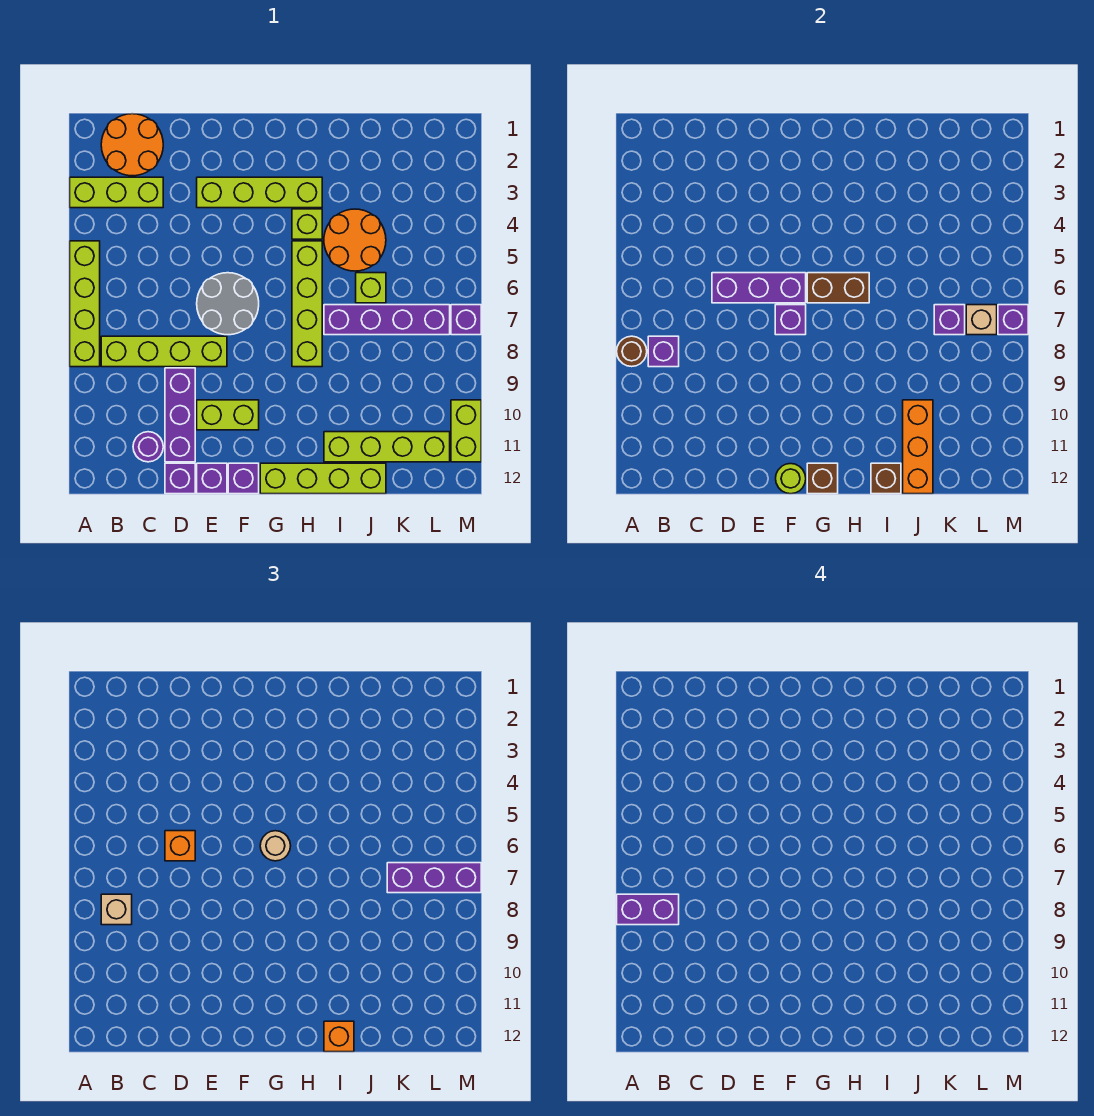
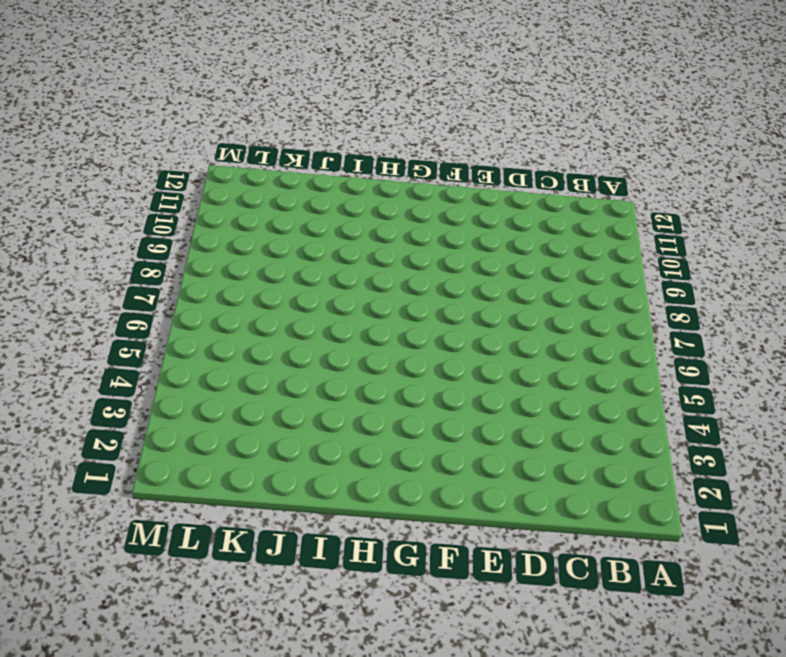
none -> lime 1x3 brick [70,177,163,208]
none -> lime 1x4 brick [70,241,100,367]
none -> orange 2x2 round brick [101,114,163,176]
none -> lime 1x4 brick [101,336,227,367]

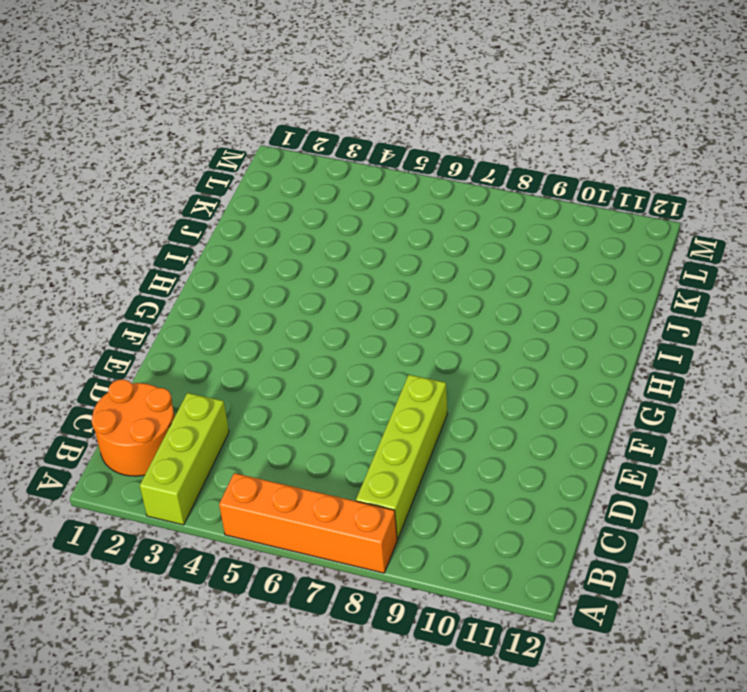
orange 1x4 brick [219,473,397,573] -> lime 1x4 brick [70,241,100,367]
none -> purple 1x1 round brick [133,432,163,462]
none -> purple 1x3 brick [165,368,195,462]
none -> purple 1x1 brick [165,463,195,494]
none -> lime 1x4 brick [197,177,322,208]

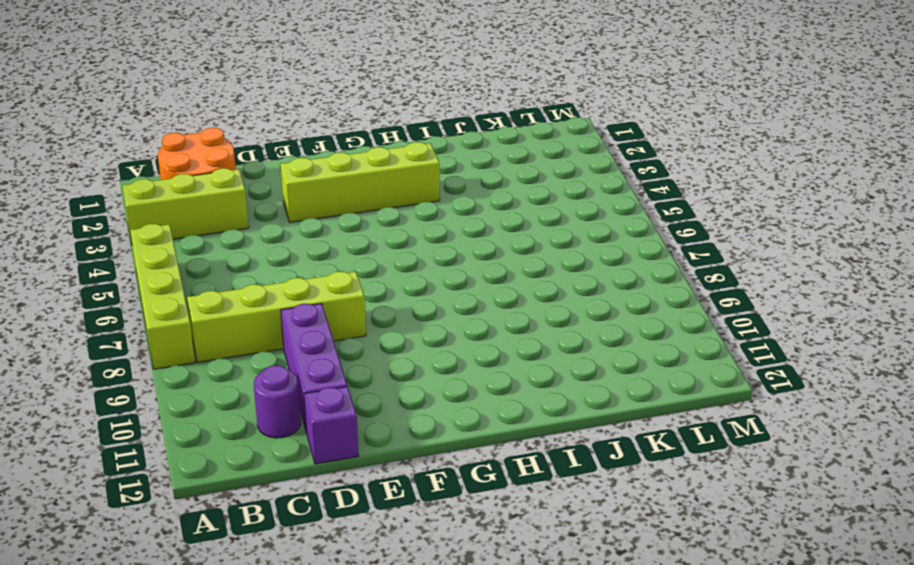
none -> grey 2x2 round brick [197,273,259,335]
none -> lime 1x2 brick [197,400,259,430]
none -> purple 1x1 brick [197,463,227,494]
none -> purple 1x1 brick [228,463,259,494]

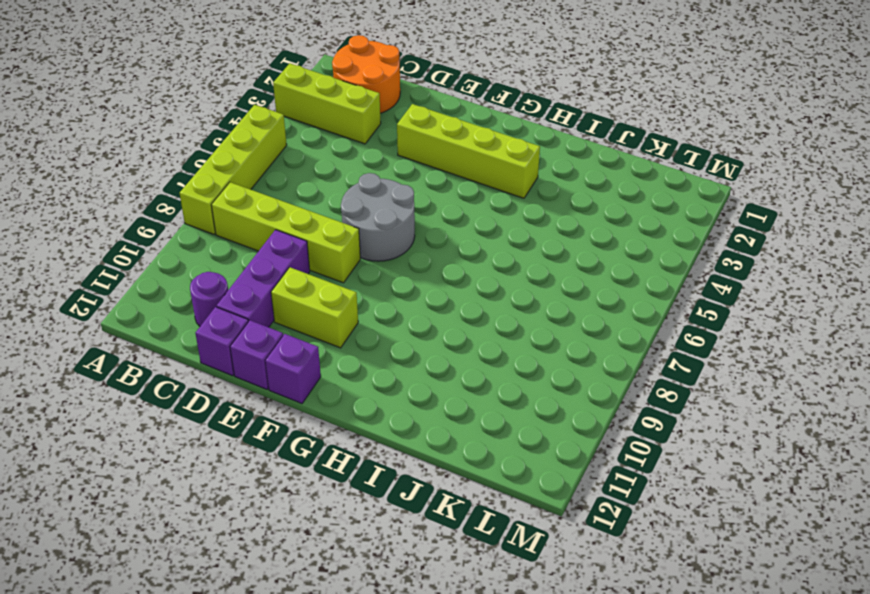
none -> lime 1x4 brick [260,463,386,494]
none -> lime 1x1 brick [292,209,322,239]
none -> lime 1x4 brick [292,241,322,367]
none -> orange 2x2 round brick [324,209,386,271]

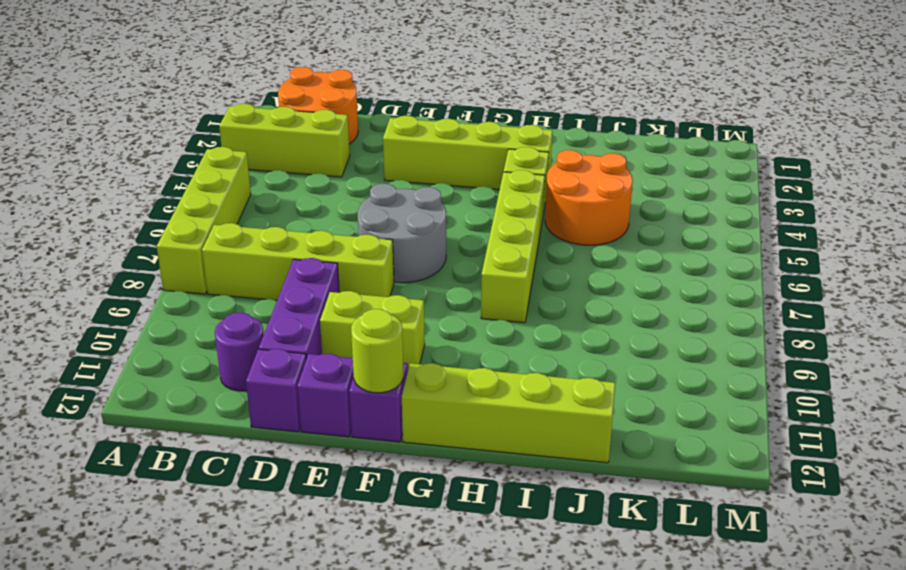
none -> purple 1x4 brick [324,305,450,335]
none -> lime 1x4 brick [324,432,450,462]
none -> lime 1x1 brick [356,273,386,303]
none -> purple 1x1 brick [451,305,481,335]

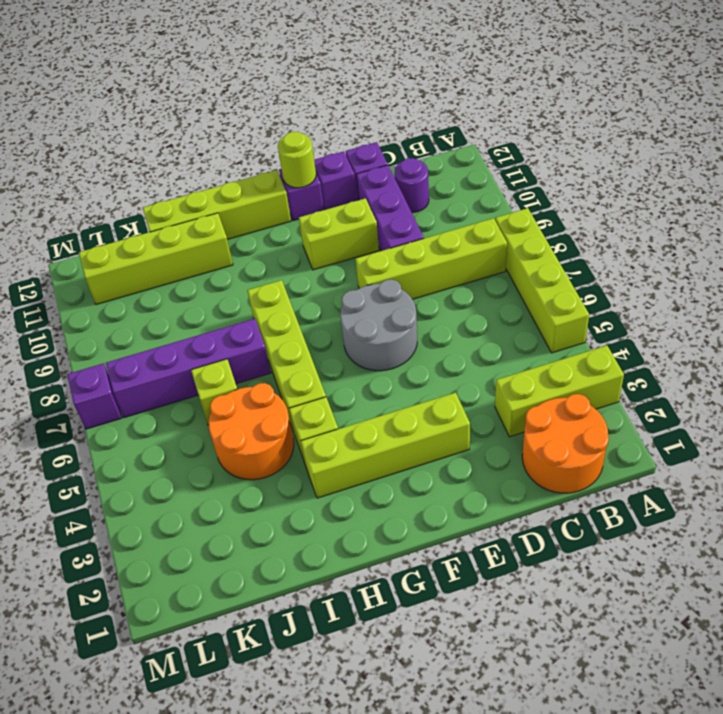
none -> lime 1x2 brick [451,400,481,462]
none -> brown 1x1 round brick [617,336,647,367]
none -> purple 1x1 brick [648,336,679,367]
none -> purple 1x3 brick [712,273,806,303]

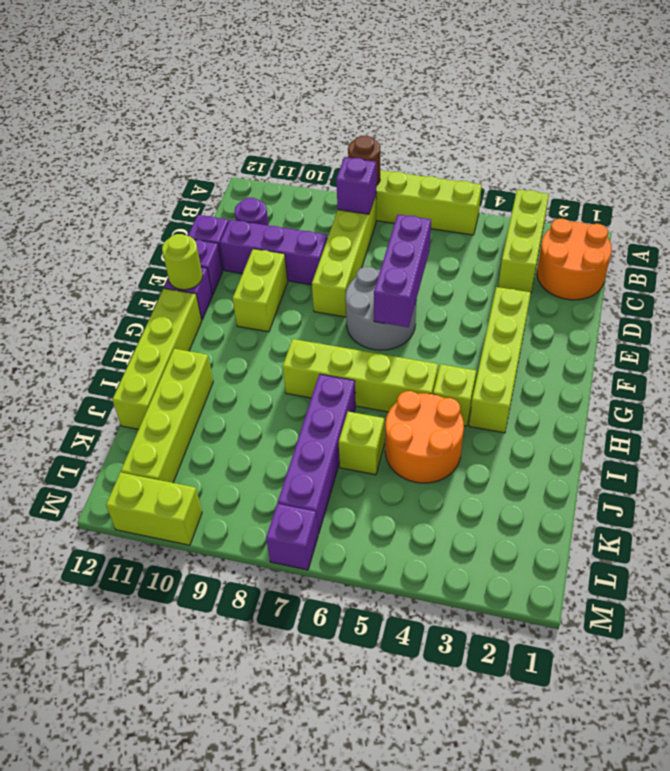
none -> purple 1x1 brick [775,305,806,335]
none -> brown 1x2 brick [807,273,869,303]
none -> brown 1x1 brick [807,463,838,494]
none -> brown 1x1 brick [871,463,901,494]

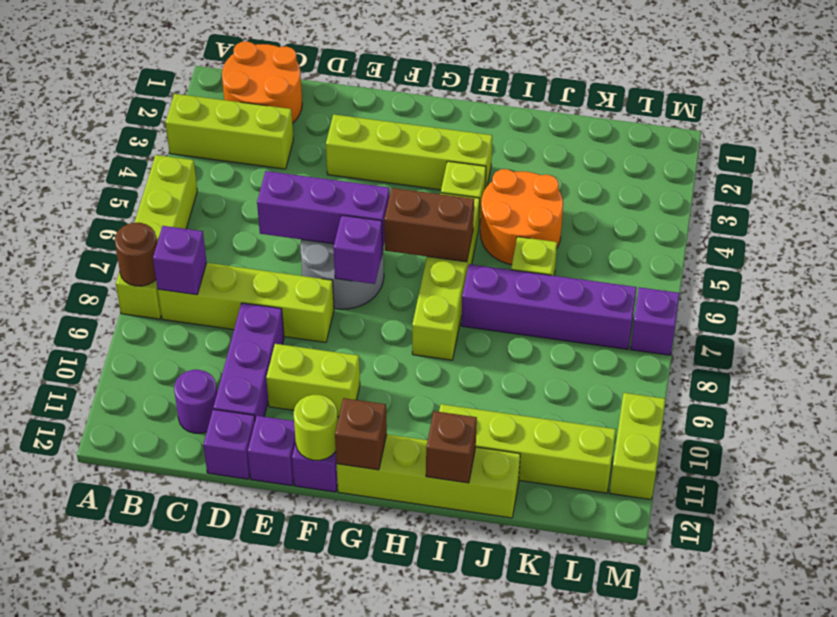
none -> orange 1x3 brick [903,400,933,494]
none -> purple 1x1 brick [934,305,965,335]
none -> tan 1x1 brick [966,305,997,335]
none -> purple 1x1 brick [998,305,1028,335]

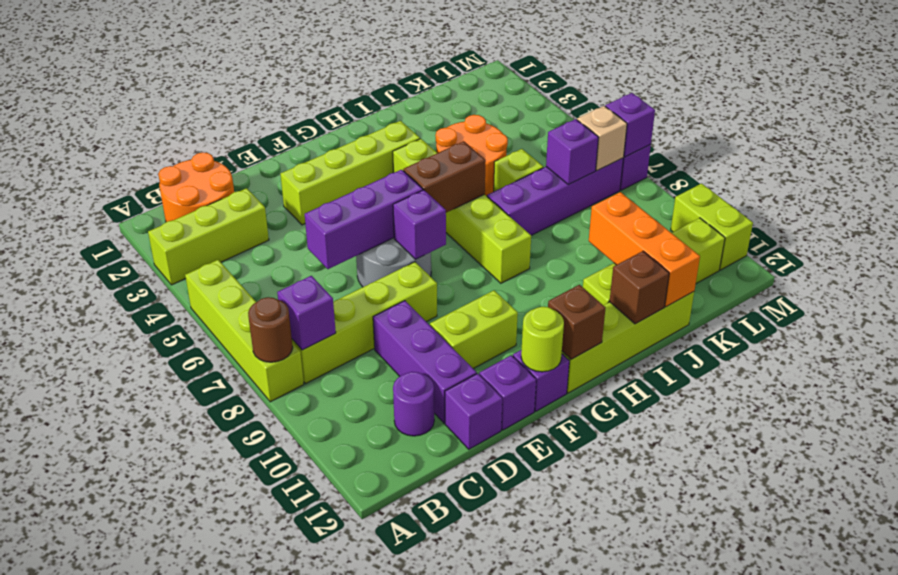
none -> tan 1x1 brick [101,894,132,925]
none -> orange 1x1 brick [165,831,195,861]
none -> tan 1x1 round brick [260,831,291,861]
none -> orange 1x1 brick [324,1021,354,1052]

